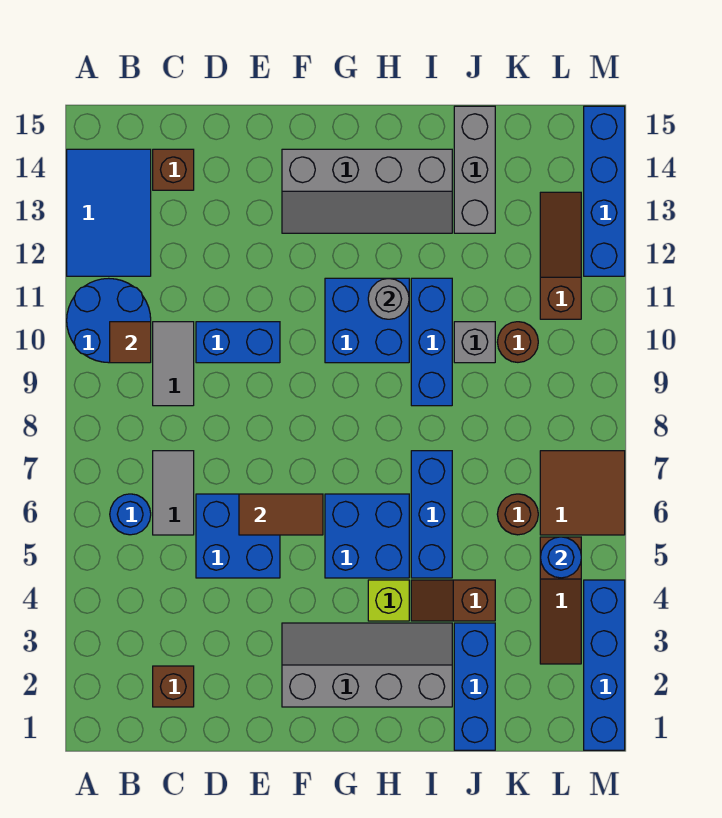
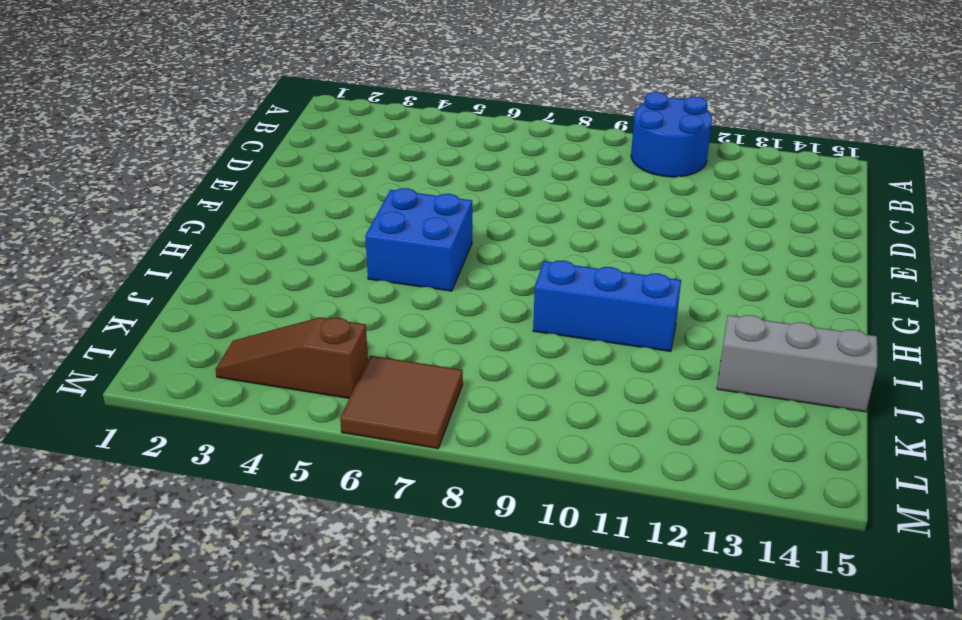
none -> blue 2x3 tile [67,149,151,276]
none -> blue 1x1 round brick [110,494,151,535]
none -> brown 1x1 brick [153,666,194,707]
none -> grey 1x2 tile [153,451,194,535]

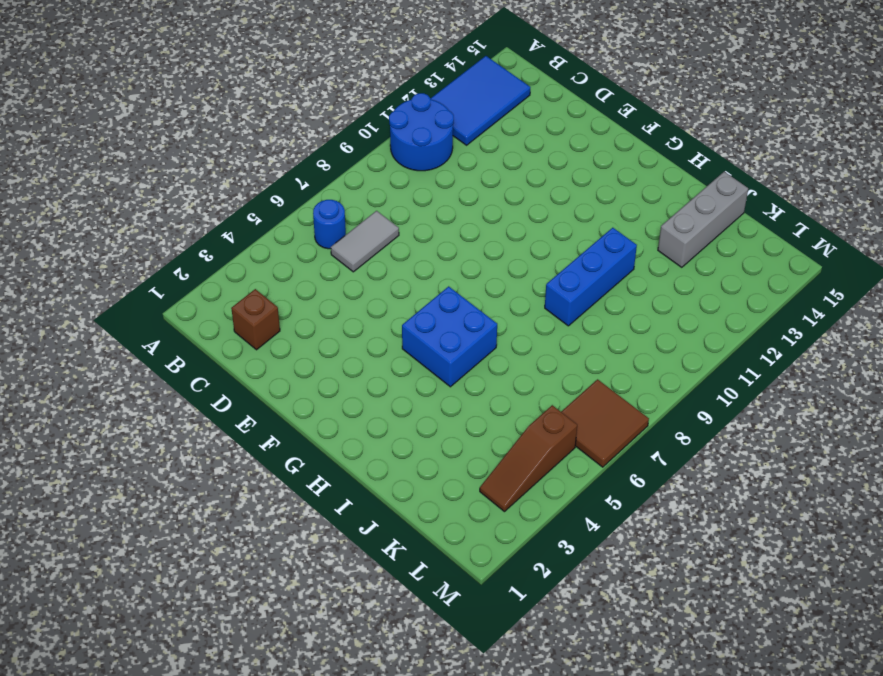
none -> grey 1x2 tile [153,322,194,406]
none -> brown 1x1 brick [153,149,194,190]
none -> blue 2x2 brick [196,494,280,578]
none -> blue 1x2 brick [196,322,280,363]

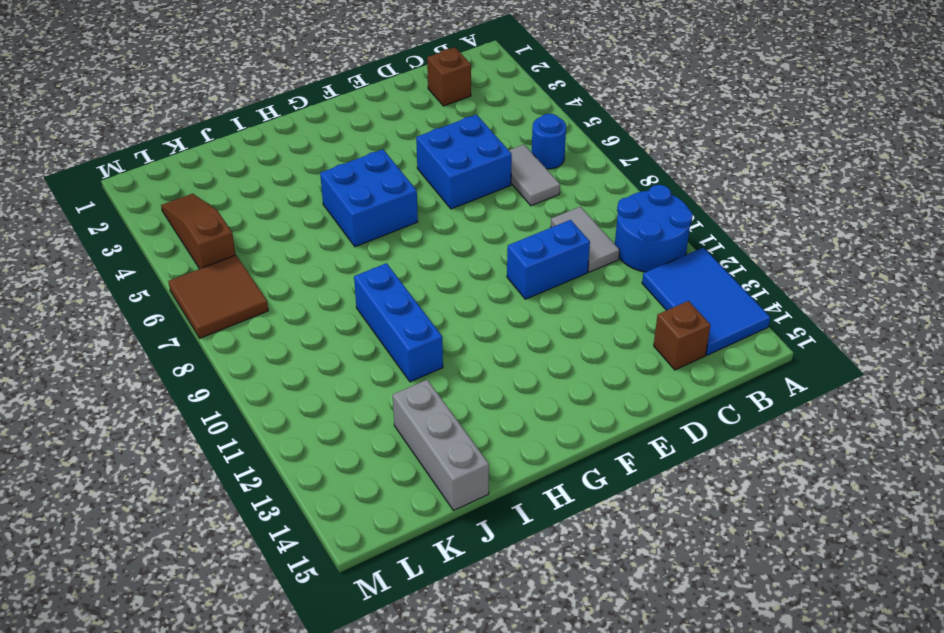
none -> grey 2x4 slope [282,623,452,707]
none -> grey 2x4 slope [282,149,452,233]
none -> blue 2x2 brick [325,278,409,363]
none -> lime 1x1 brick [368,580,409,621]

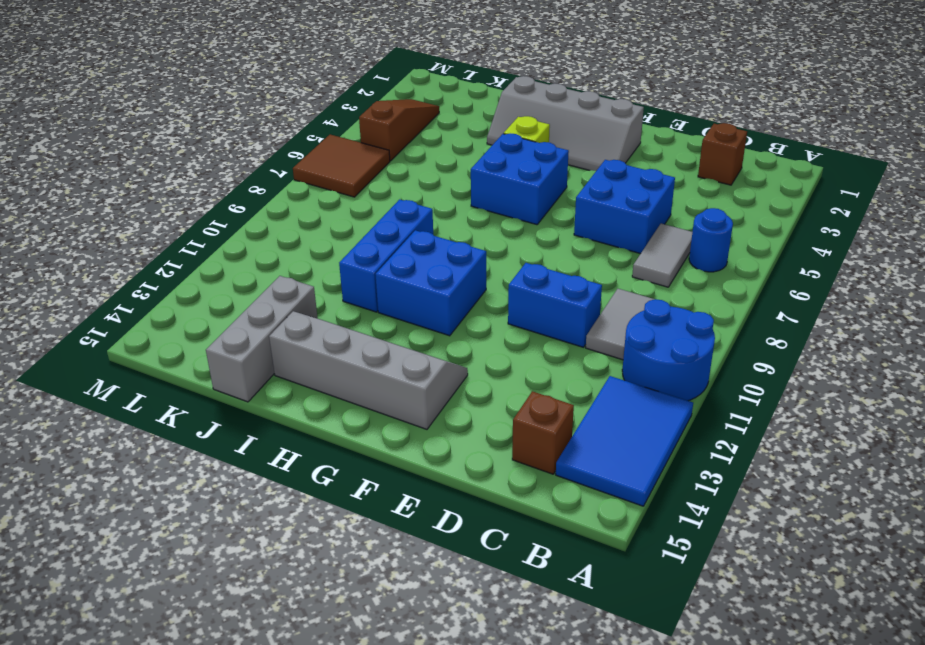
none -> brown 1x2 slope [411,580,495,621]
none -> blue 1x3 brick [411,451,452,578]
none -> blue 1x3 brick [454,623,495,750]
none -> grey 1x1 brick [454,322,495,363]

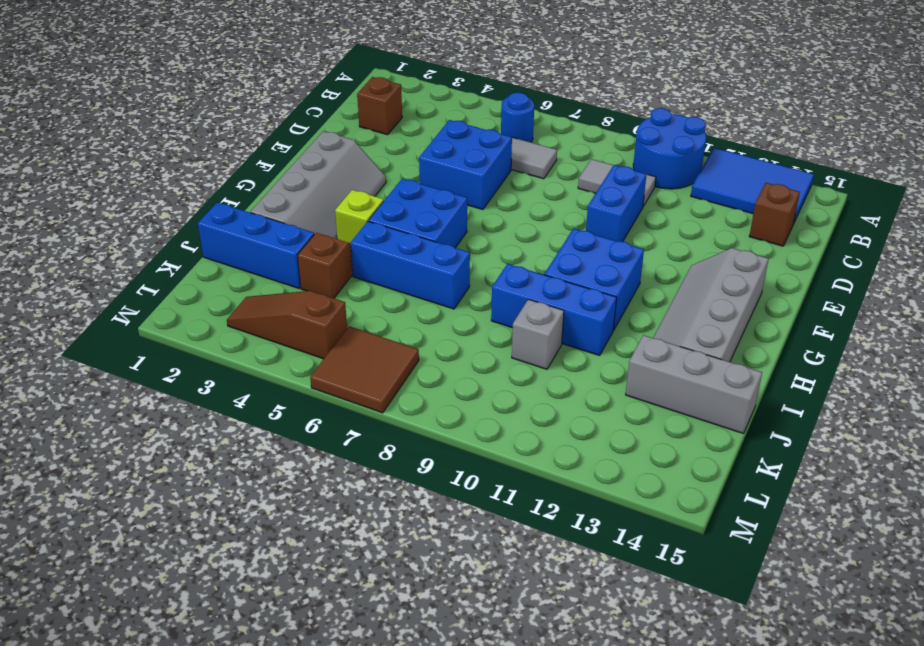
none -> brown 1x1 round brick [497,494,538,535]
none -> brown 1x1 round brick [497,322,538,362]
none -> brown 1x3 slope [540,192,581,319]
none -> blue 1x4 brick [584,580,625,750]

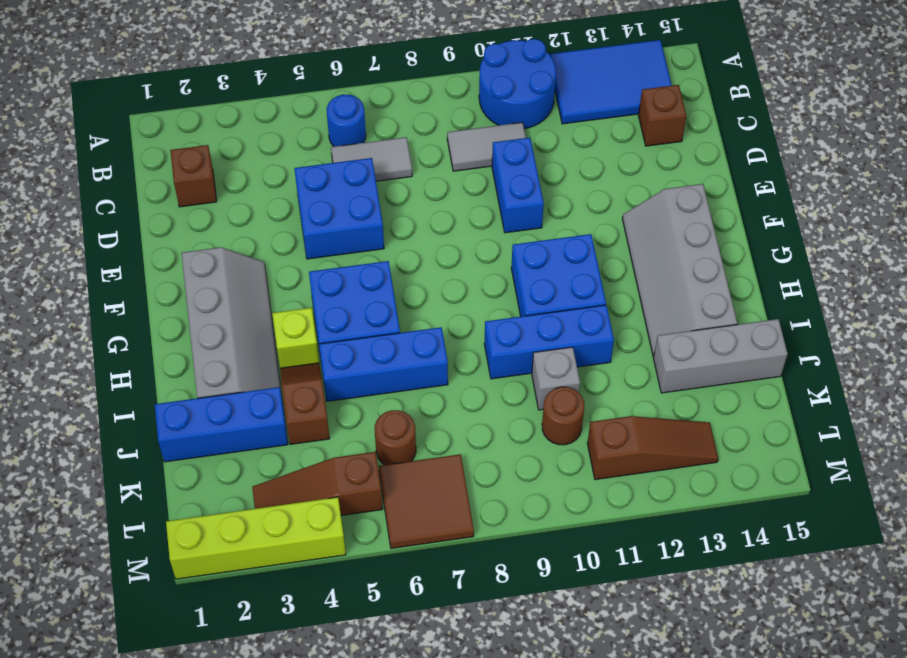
lime 1x4 brick [166,497,346,579] -> blue 1x4 brick [584,580,625,750]
none -> blue 1x4 brick [584,106,625,276]
none -> brown 1x1 tile [110,322,151,363]
none -> brown 1x2 tile [239,494,323,535]
none -> grey 1x1 round brick [368,278,409,319]

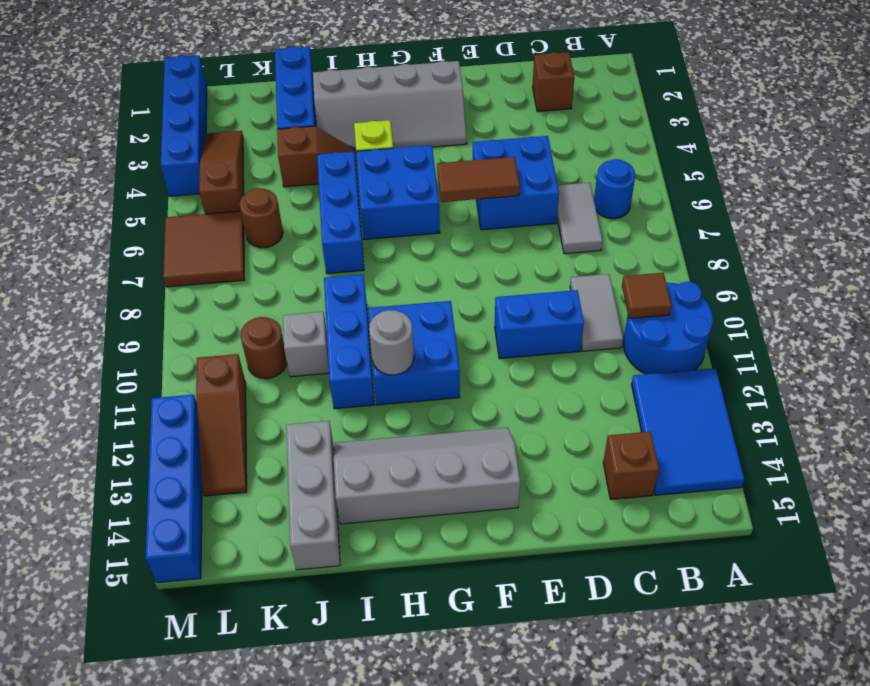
none -> blue 1x1 round brick [540,537,581,578]

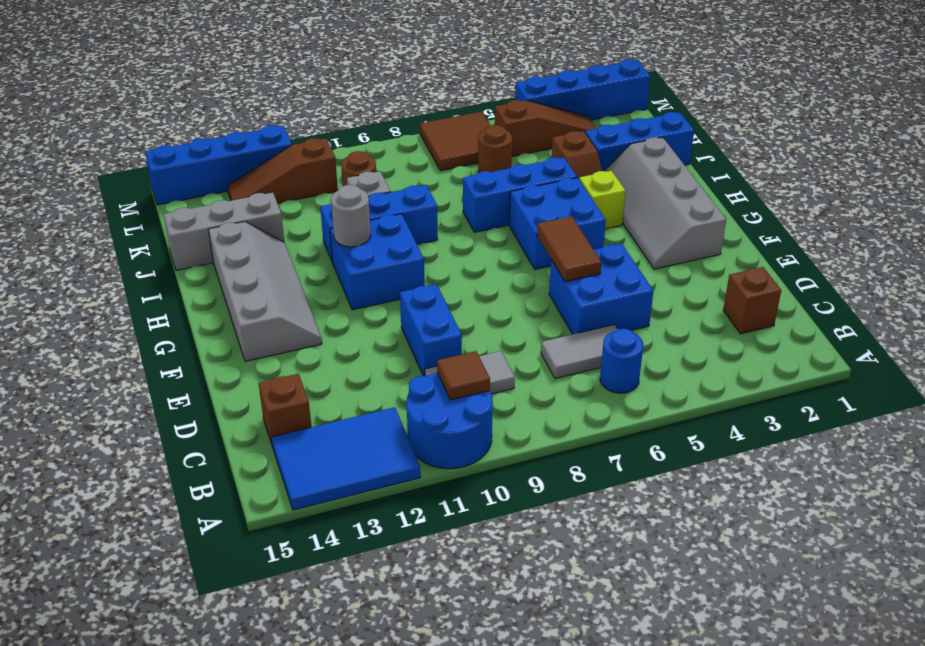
none -> blue 1x1 round brick [540,537,581,578]

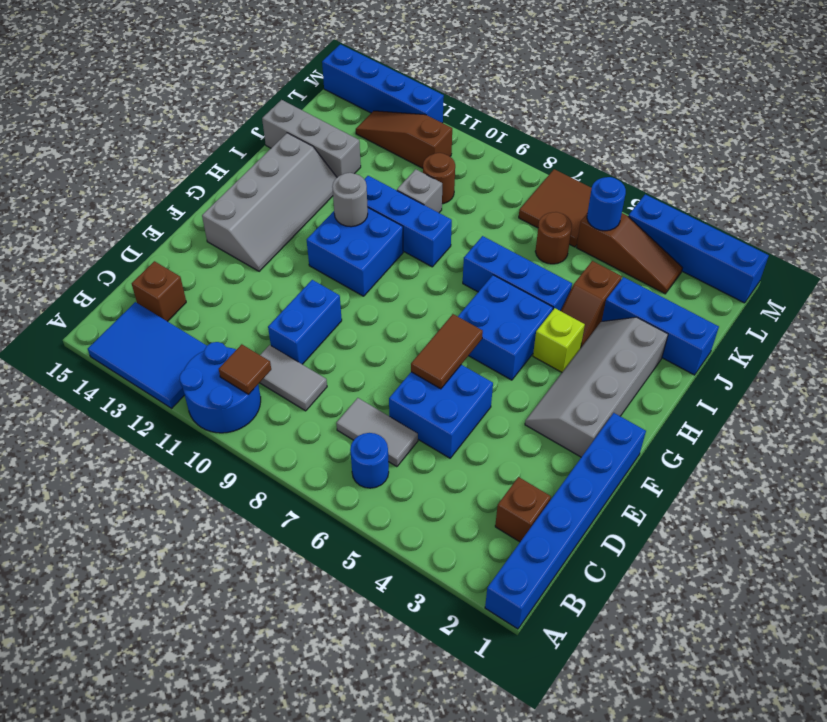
blue 1x6 brick [485,413,646,629] -> none

